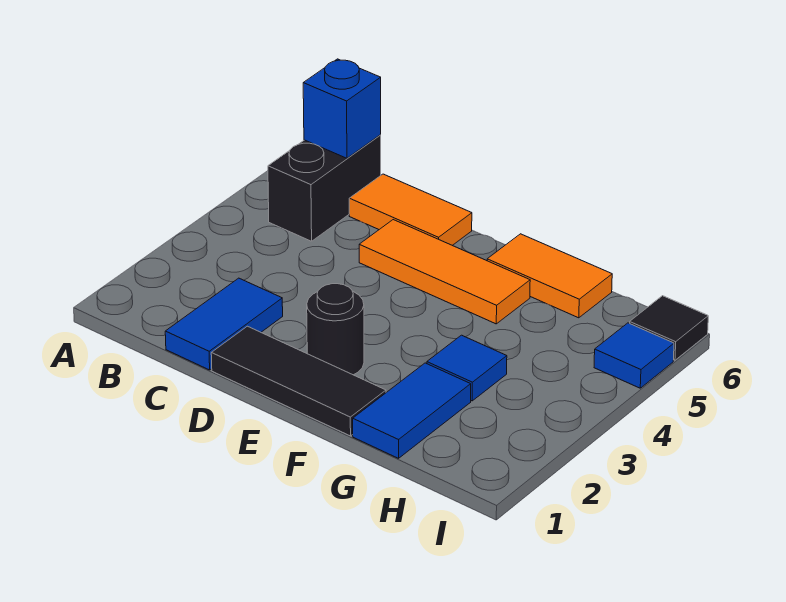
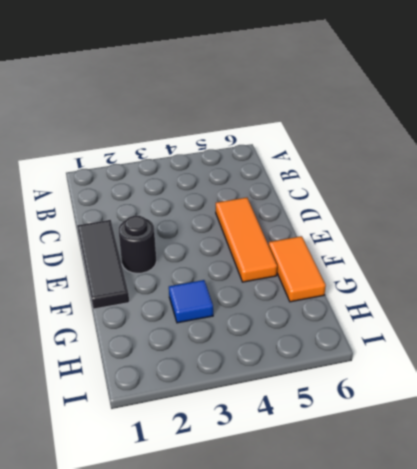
none -> black 1x2 brick [268,135,381,241]
none -> blue 1x2 tile [165,278,283,370]
none -> orange 1x2 tile [349,174,472,245]

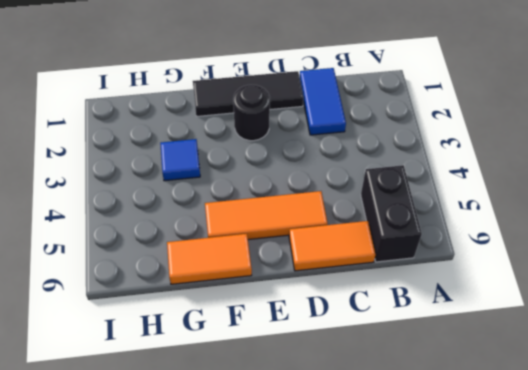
none -> blue 1x2 tile [353,363,471,458]
none -> blue 1x1 tile [594,323,674,388]
none -> black 1x1 tile [630,296,708,360]

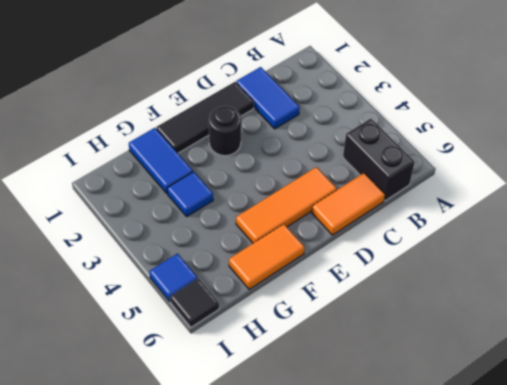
none -> blue 1x1 brick [303,59,381,158]

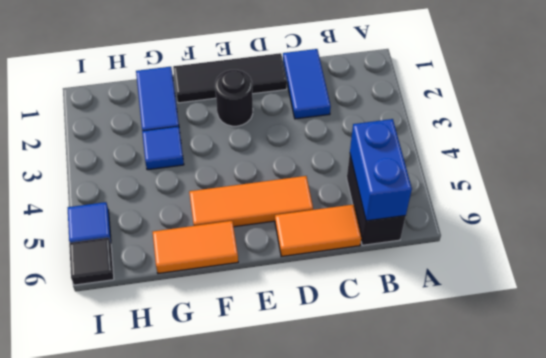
blue 1x2 brick [350,119,412,221] -> blue 1x1 brick [303,59,381,158]

